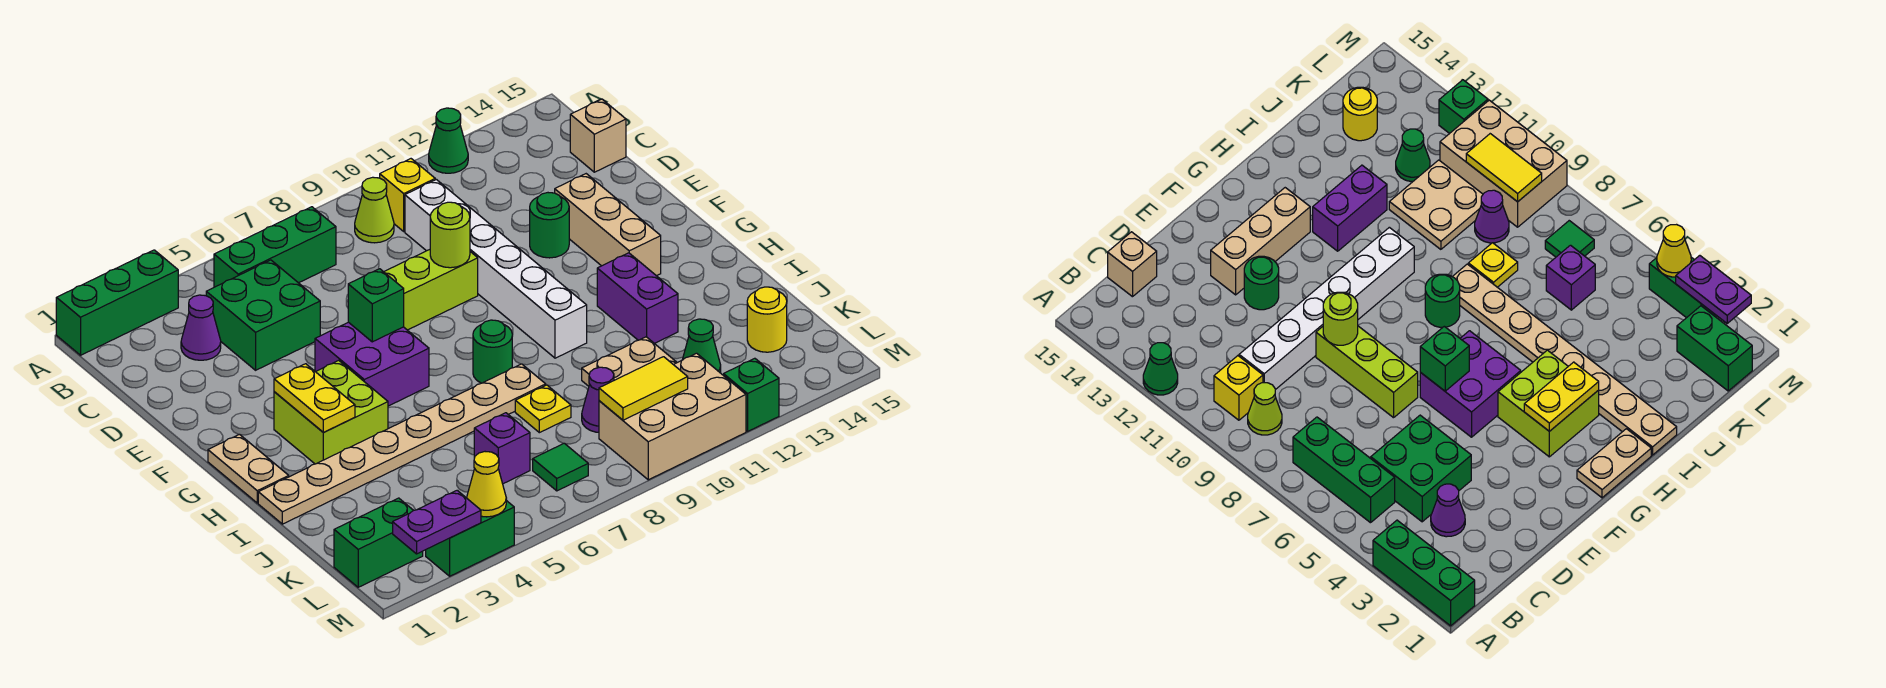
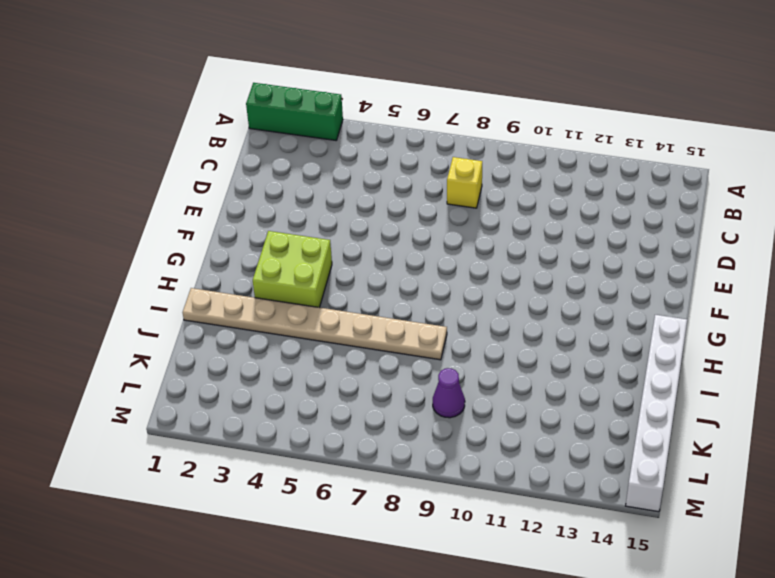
yellow 1x1 brick [447,157,482,208] -> yellow 1x1 brick moved to [380,159,435,231]
white 1x6 brick [626,315,687,512] -> white 1x6 brick moved to [405,180,587,358]
none -> green 1x1 cone [429,108,468,173]
none -> green 1x3 brick [214,207,336,287]
none -> lime 1x1 cone [355,177,394,243]
none -> purple 1x1 cone [181,295,221,360]

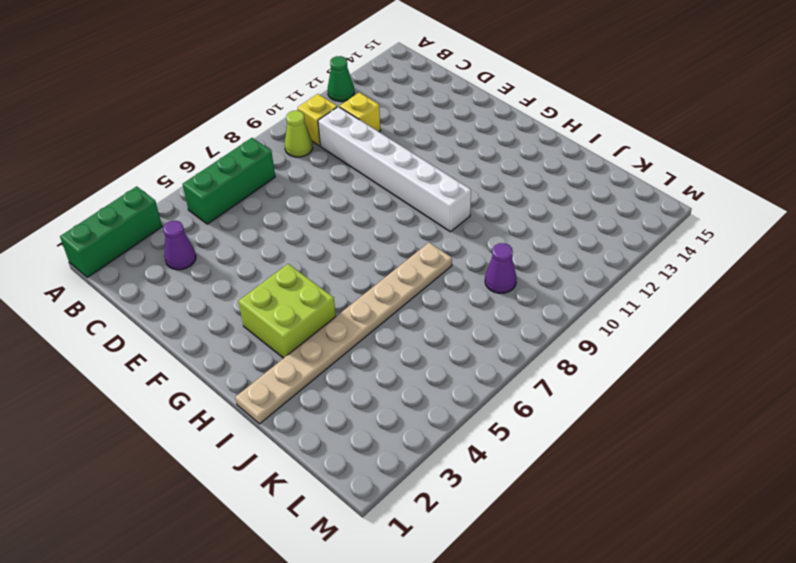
yellow 1x1 brick [339,92,381,132] -> none
none -> green 2x2 brick [206,260,320,370]
none -> tan 1x1 brick [570,99,626,172]
none -> lime 1x3 brick [384,250,478,330]
none -> green 1x1 round brick [530,193,569,258]

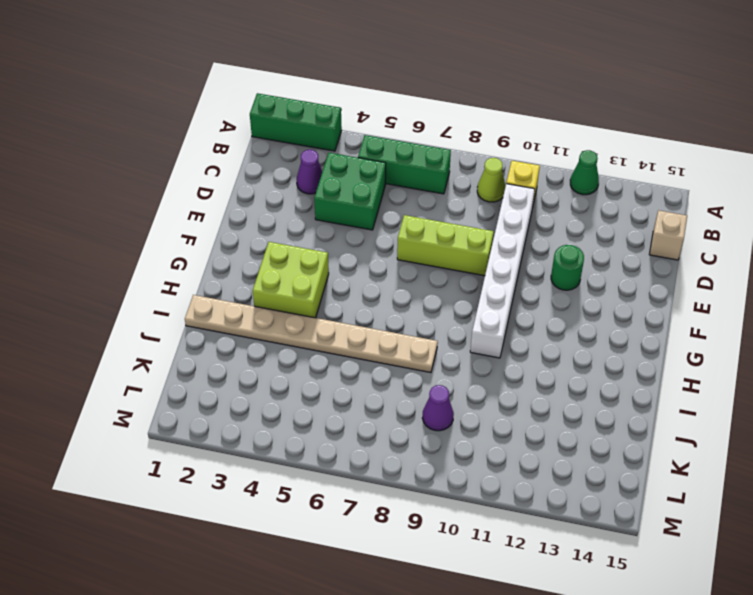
none -> tan 1x3 brick [555,174,661,276]
none -> purple 2x2 brick [315,322,429,406]
none -> tan 1x2 plate [208,434,289,503]
none -> green 1x1 round brick [473,320,512,383]

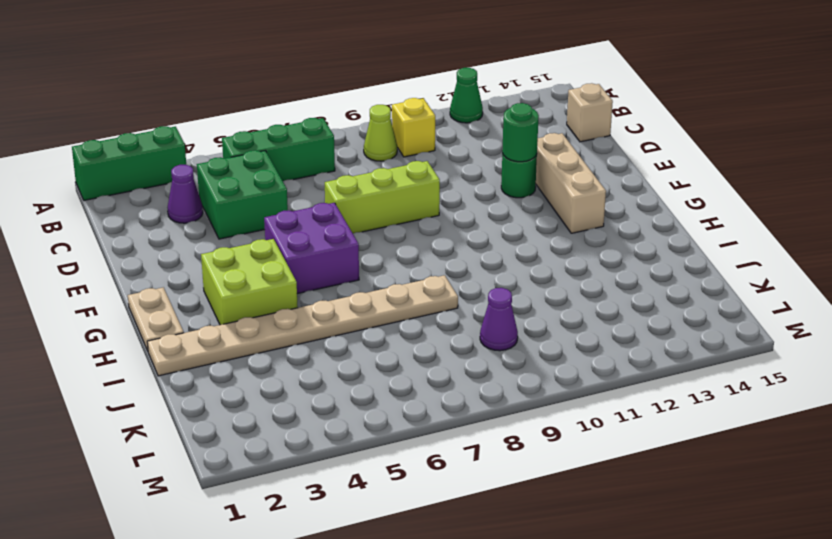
green 1x1 round brick [502,103,539,162] -> green 1x1 round brick moved to [473,320,512,383]
none -> white 1x6 brick [405,180,587,358]
none -> purple 1x2 brick [597,253,678,343]
none -> yellow 1x1 plate [515,385,571,433]
none -> tan 2x2 plate [582,337,677,386]

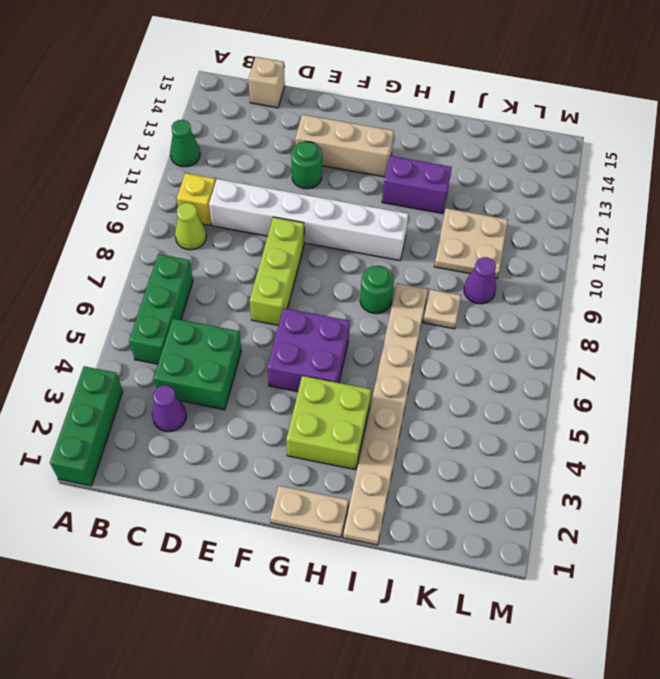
tan 1x1 plate [423,289,461,329] -> yellow 1x1 plate [515,385,571,433]
none -> purple 1x1 brick [474,413,530,484]
none -> green 1x1 cone [682,319,721,372]
none -> yellow 1x1 round brick [747,287,787,352]
none -> green 1x2 brick [334,498,423,587]

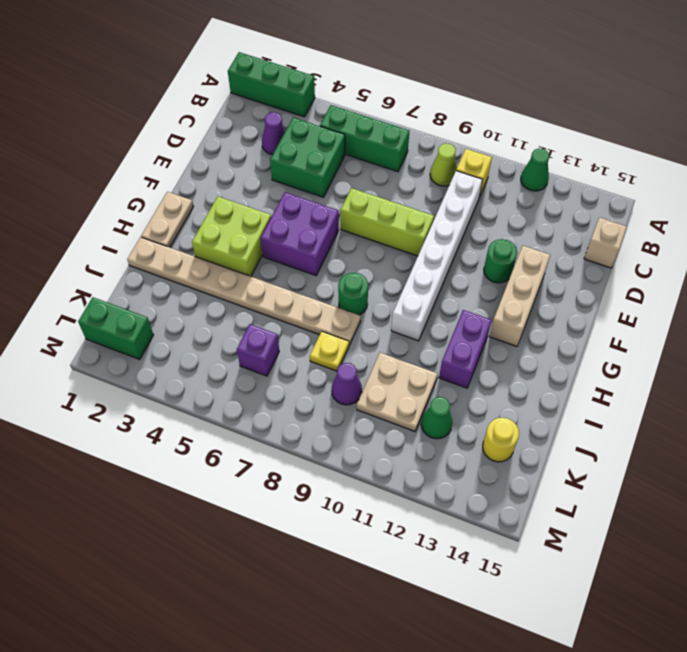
none -> green 1x1 tile [533,443,588,491]
none -> tan 2x3 brick [599,353,746,480]
none -> green 1x2 brick [426,501,514,576]
none -> green 1x1 brick [724,358,779,431]

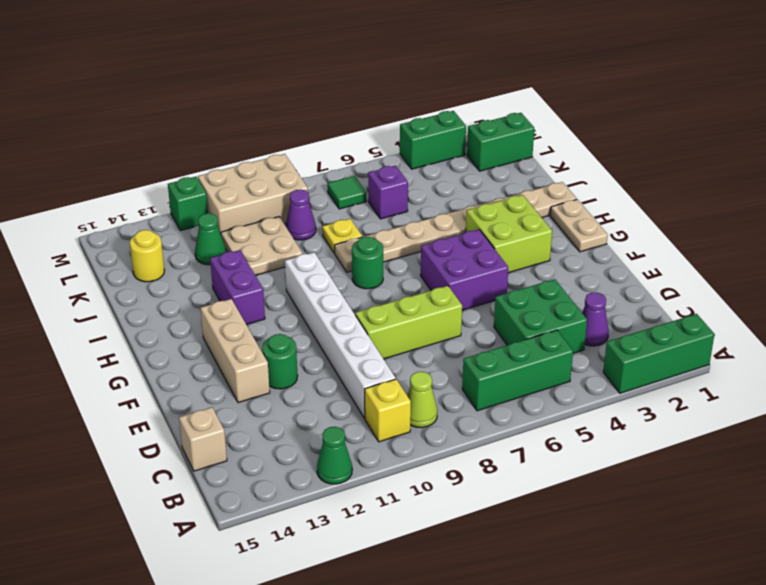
none -> lime 1x1 round brick [430,202,470,268]
none -> green 1x1 brick [348,269,404,342]
none -> yellow 1x2 plate [274,364,355,433]
none -> yellow 1x2 tile [599,357,688,420]

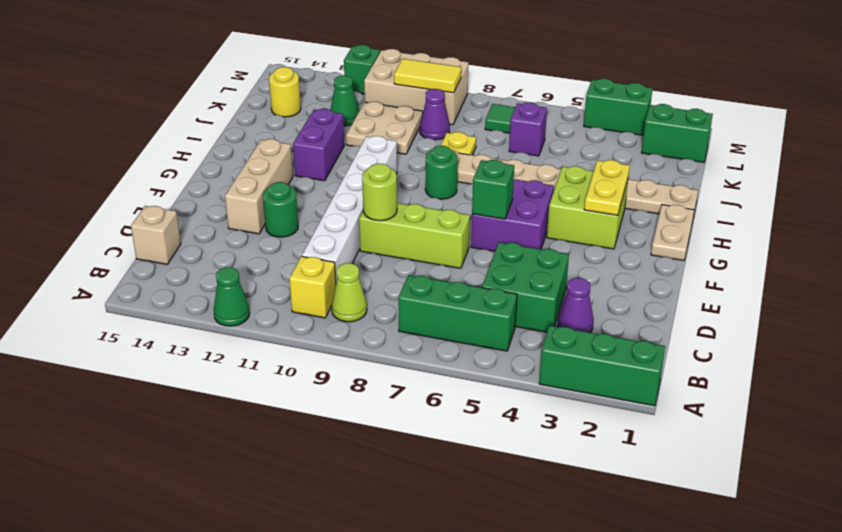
none -> purple 1x2 plate [393,491,481,554]
none -> yellow 1x1 cone [467,452,507,517]

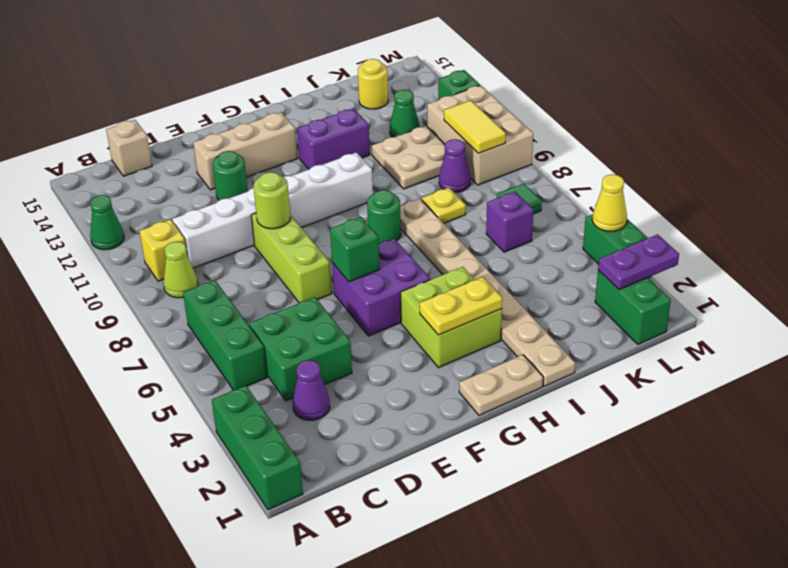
purple 1x2 plate [598,234,679,290] -> purple 1x2 plate turned to [393,491,481,554]

